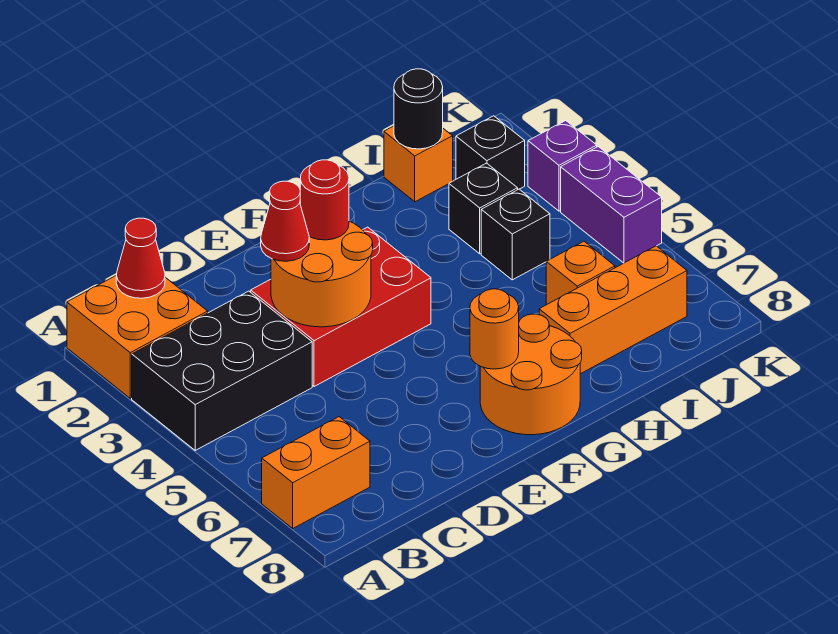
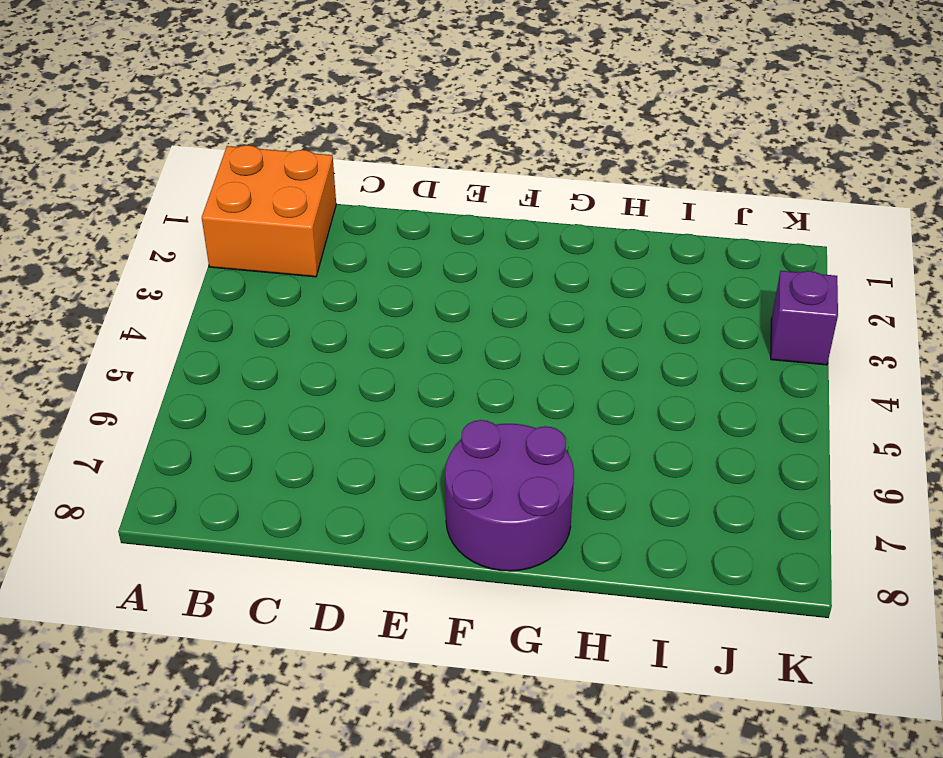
purple 2x2 round brick [445,420,574,571] -> orange 2x2 round brick [480,314,582,435]
none -> black 2x3 brick [132,291,312,450]
none -> orange 1x2 brick [262,417,370,528]
none -> red 2x3 brick [251,227,431,387]

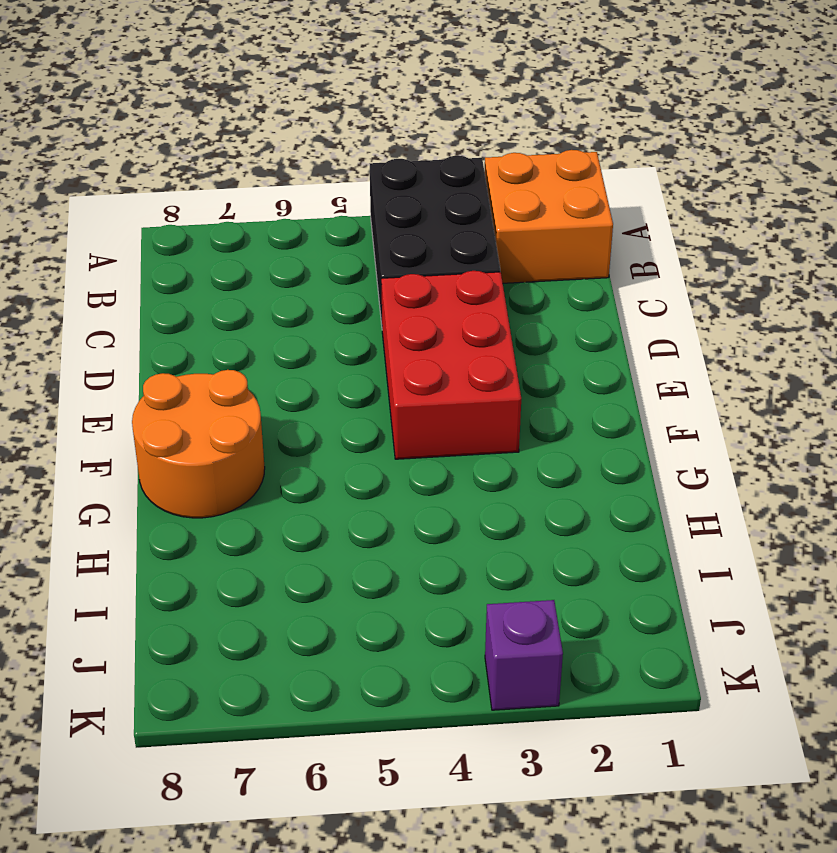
none -> orange 1x2 brick [262,417,370,528]
none -> orange 1x3 brick [539,246,687,374]
none -> orange 1x1 brick [384,126,453,202]

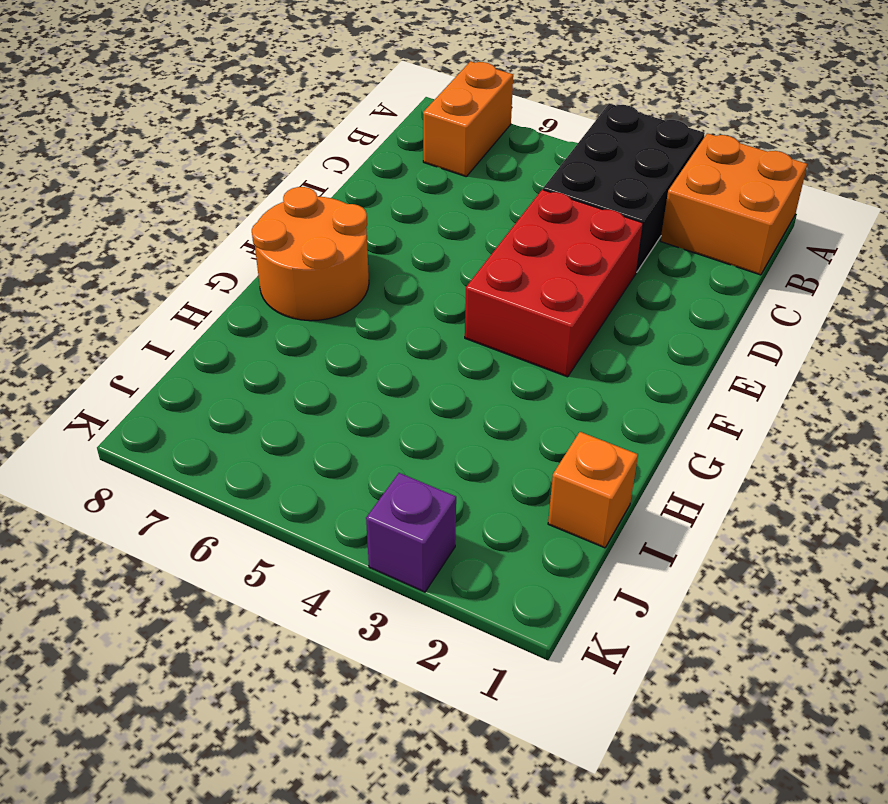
none -> orange 1x3 brick [539,246,687,374]
none -> black 1x1 brick [449,163,518,254]
none -> black 1x1 brick [481,189,550,280]

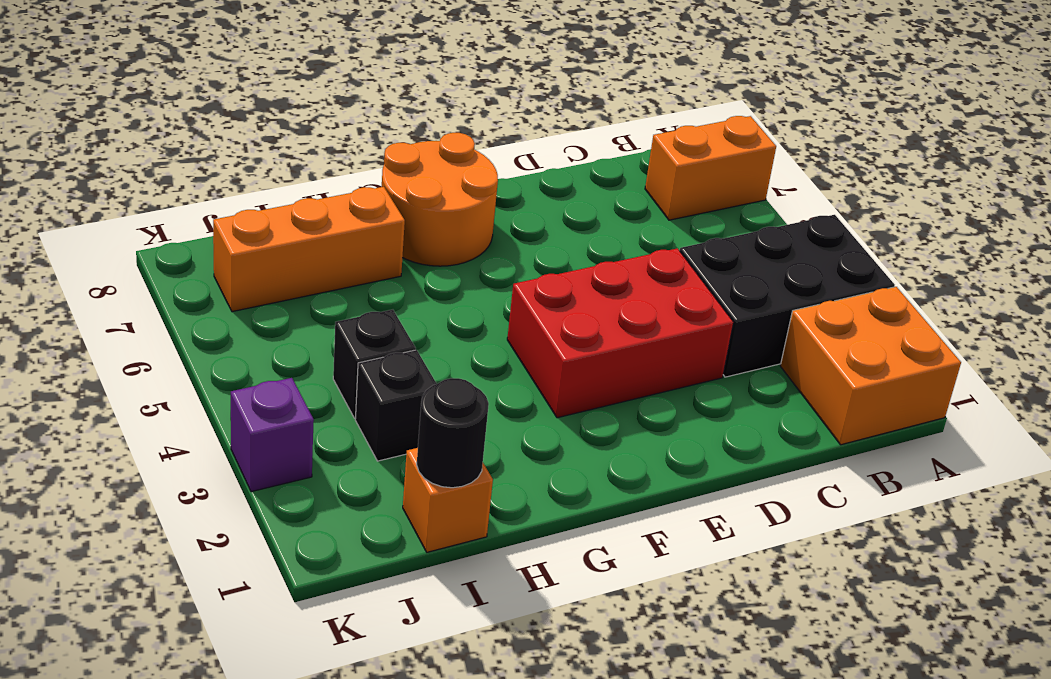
none -> orange 1x1 brick [546,241,615,305]
none -> black 1x1 brick [456,116,525,189]
none -> purple 1x2 brick [561,147,662,263]

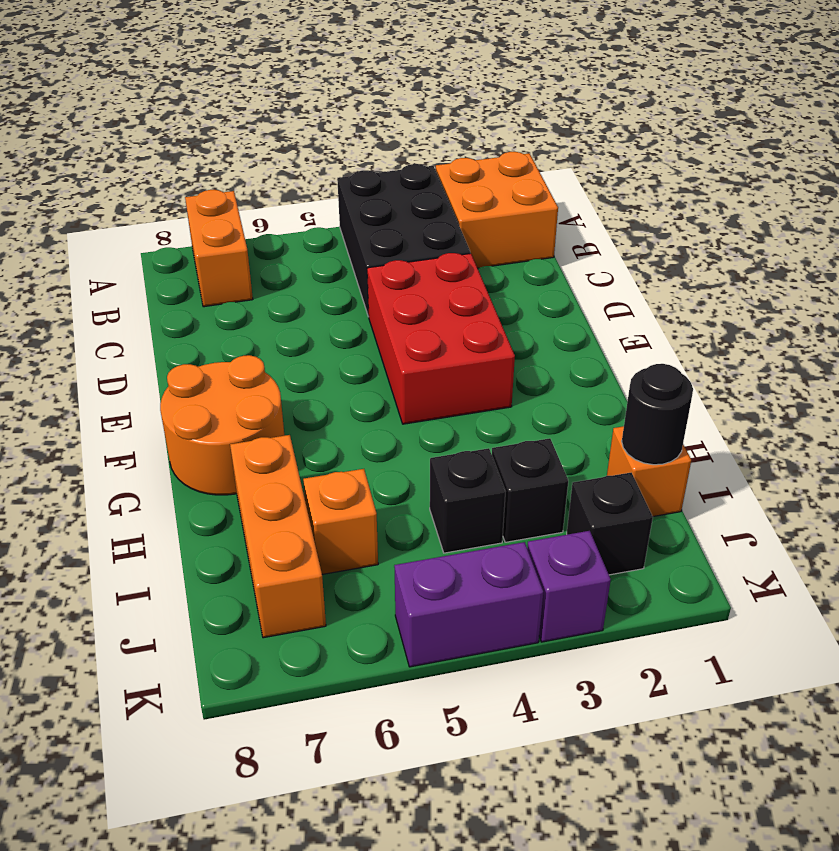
none -> red 1x1 cone [116,218,165,298]
none -> orange 2x2 round brick [271,221,373,327]
none -> orange 1x1 round brick [470,289,519,369]

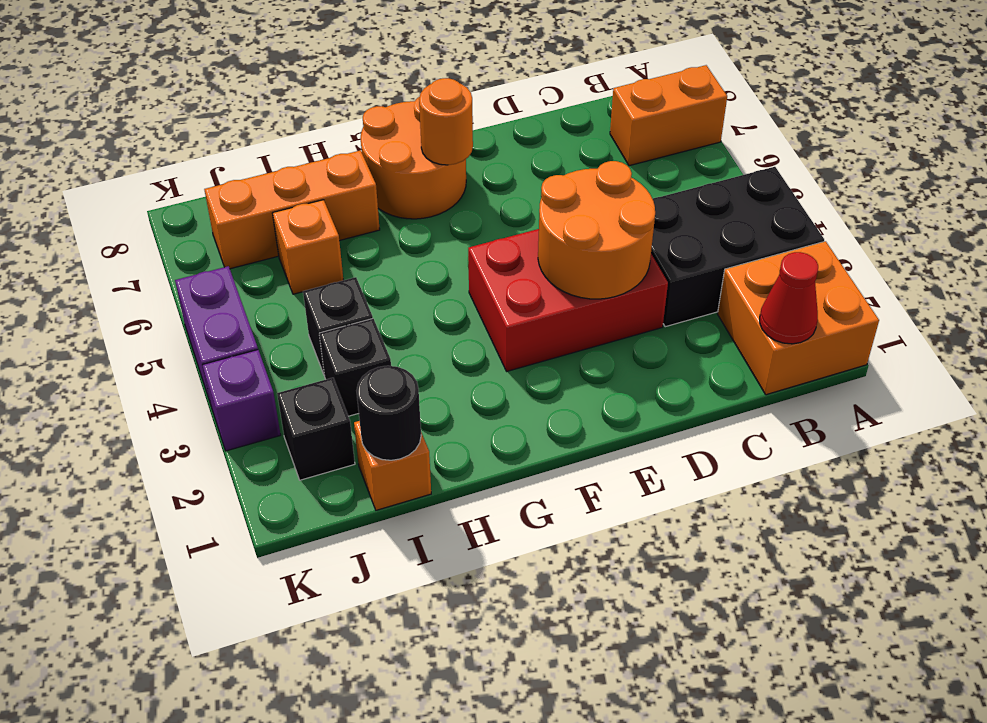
none -> red 1x1 cone [261,181,309,261]
none -> red 1x1 round brick [300,160,349,240]

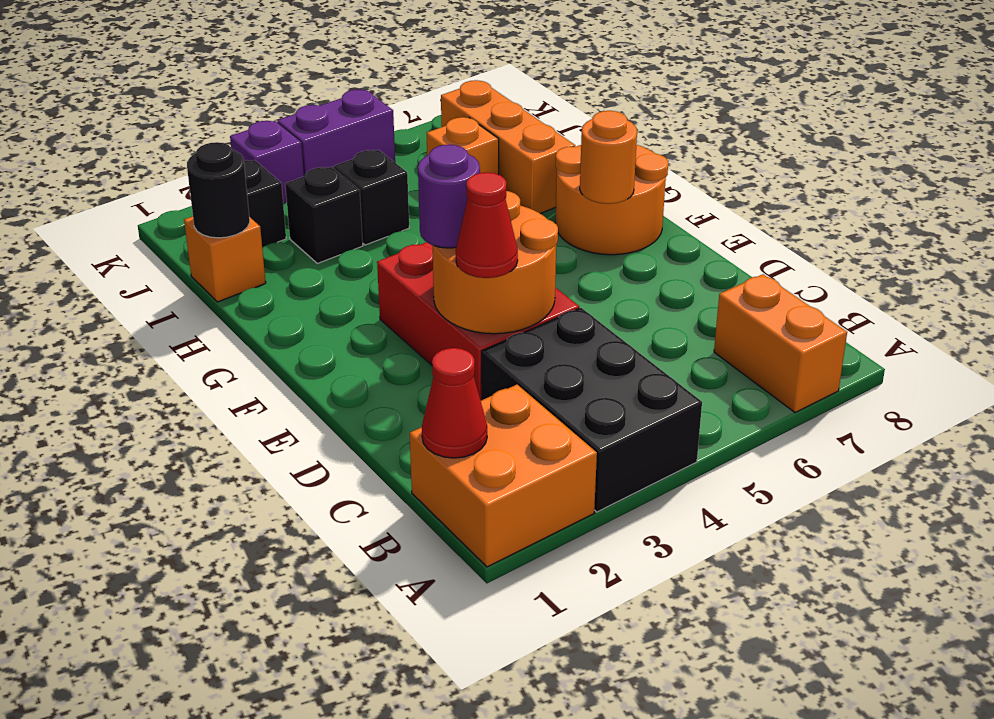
purple 1x1 round brick [418,145,480,248] -> red 1x1 round brick [300,160,349,240]

